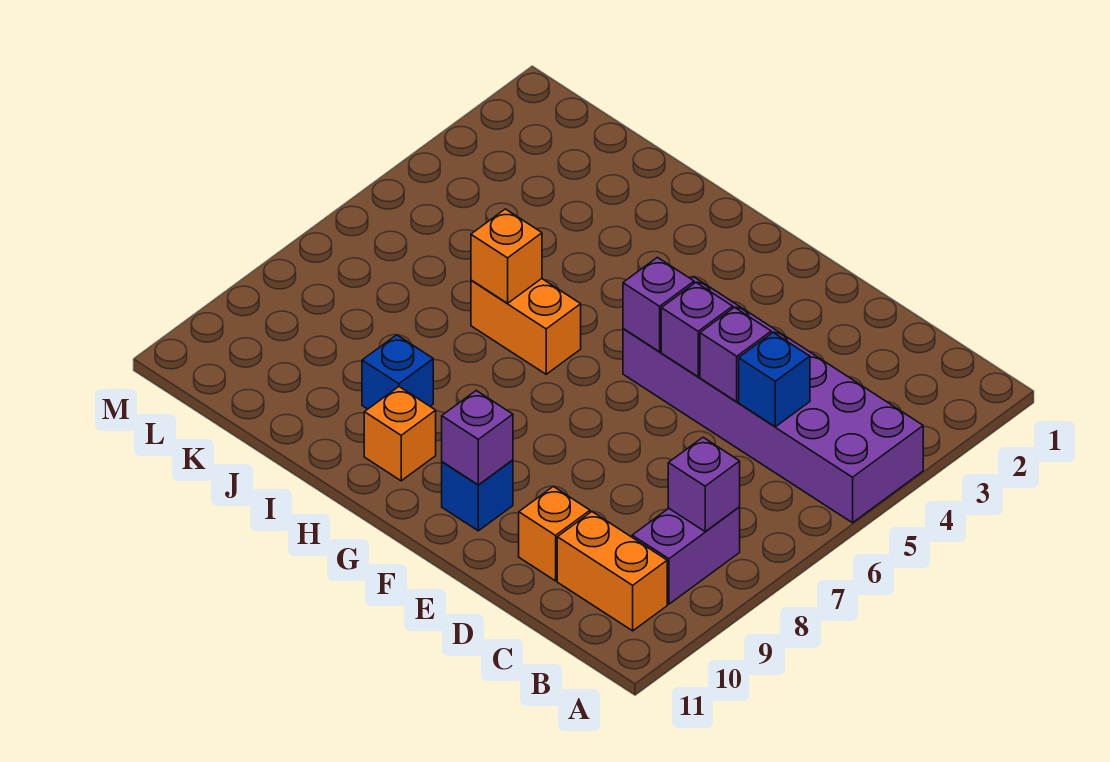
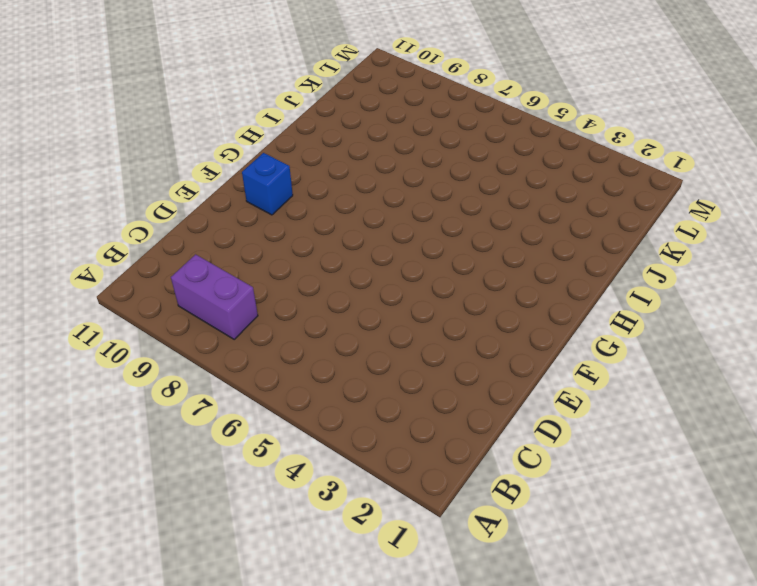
none -> purple 2x6 brick [623,277,923,523]
none -> orange 1x2 brick [557,512,667,631]
none -> orange 1x1 brick [519,487,590,581]

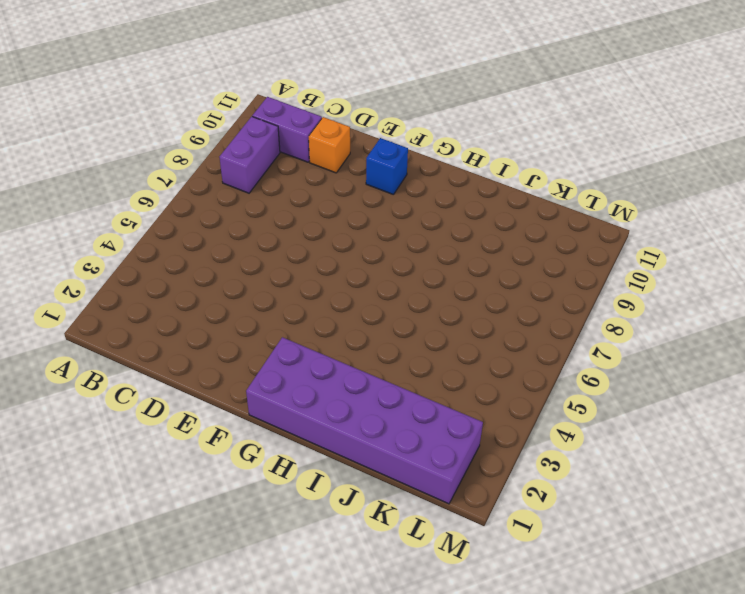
purple 1x2 brick [252,97,322,162] -> orange 1x2 brick [557,512,667,631]
purple 2x6 brick [246,337,483,504] -> purple 2x6 brick moved to [623,277,923,523]
none -> orange 1x2 brick [471,279,581,374]
none -> orange 1x1 brick [364,387,436,481]
none -> blue 1x1 brick [362,335,433,409]

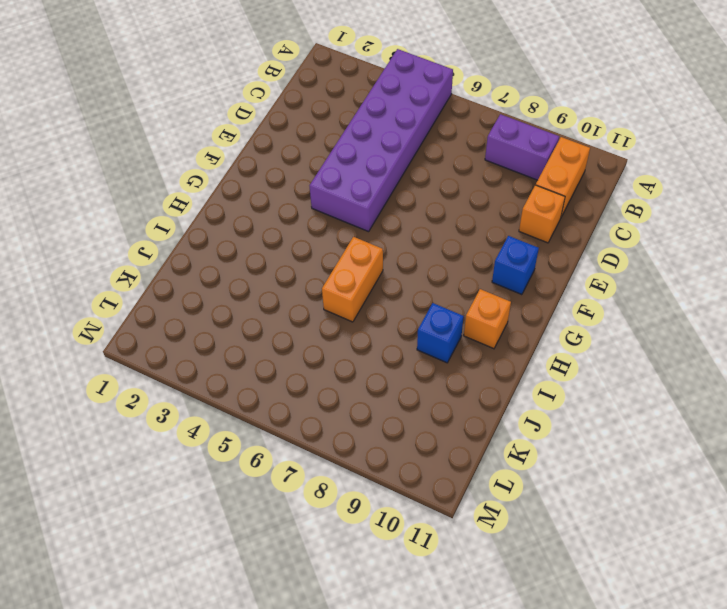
none -> purple 1x1 brick [668,438,740,531]
none -> blue 1x1 brick [739,332,810,427]
none -> purple 1x1 brick [700,307,771,402]

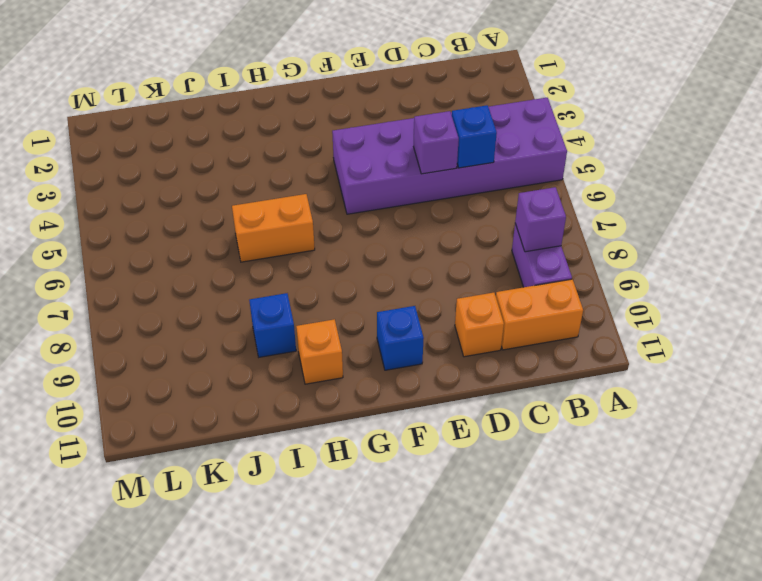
none -> purple 1x1 brick [661,283,733,377]
none -> purple 1x1 brick [623,257,694,352]
none -> purple 1x1 brick [442,391,513,485]

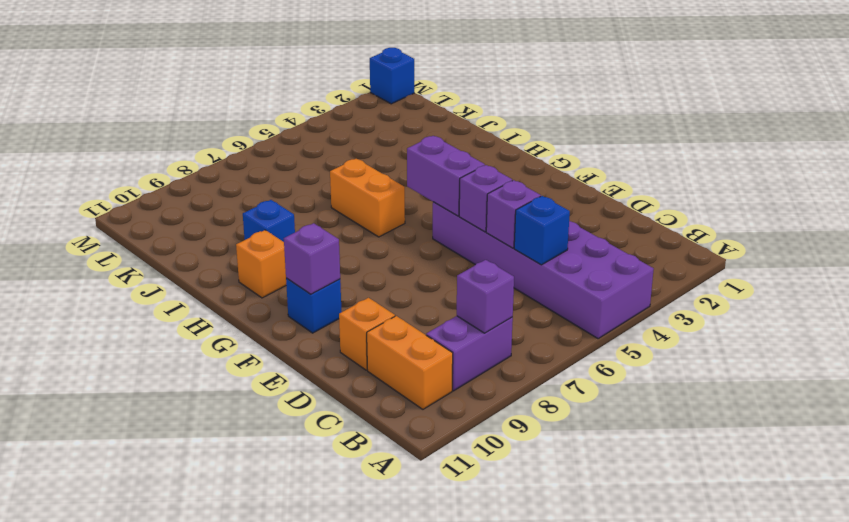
purple 1x2 brick [407,136,485,216] -> purple 1x1 brick [623,257,694,352]
blue 1x1 brick [370,48,414,104] -> none
none -> orange 1x1 brick [471,209,542,303]

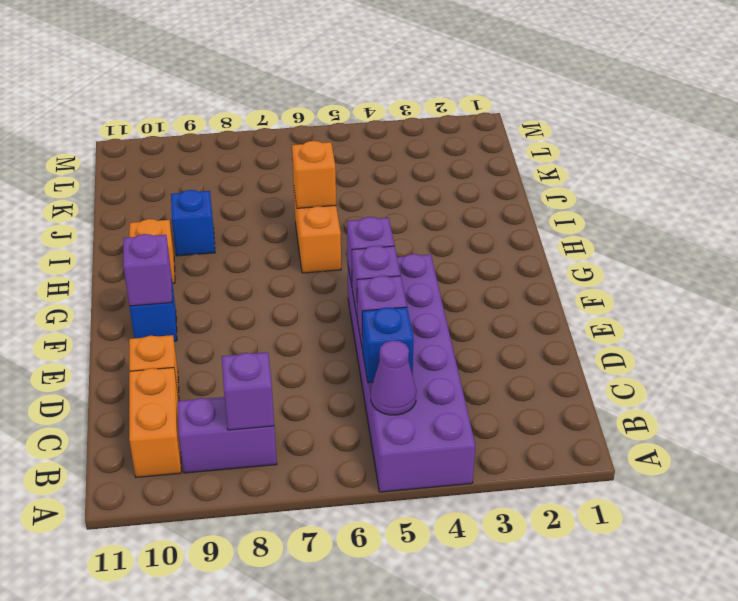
purple 1x1 cone [371,340,416,415] -> none

